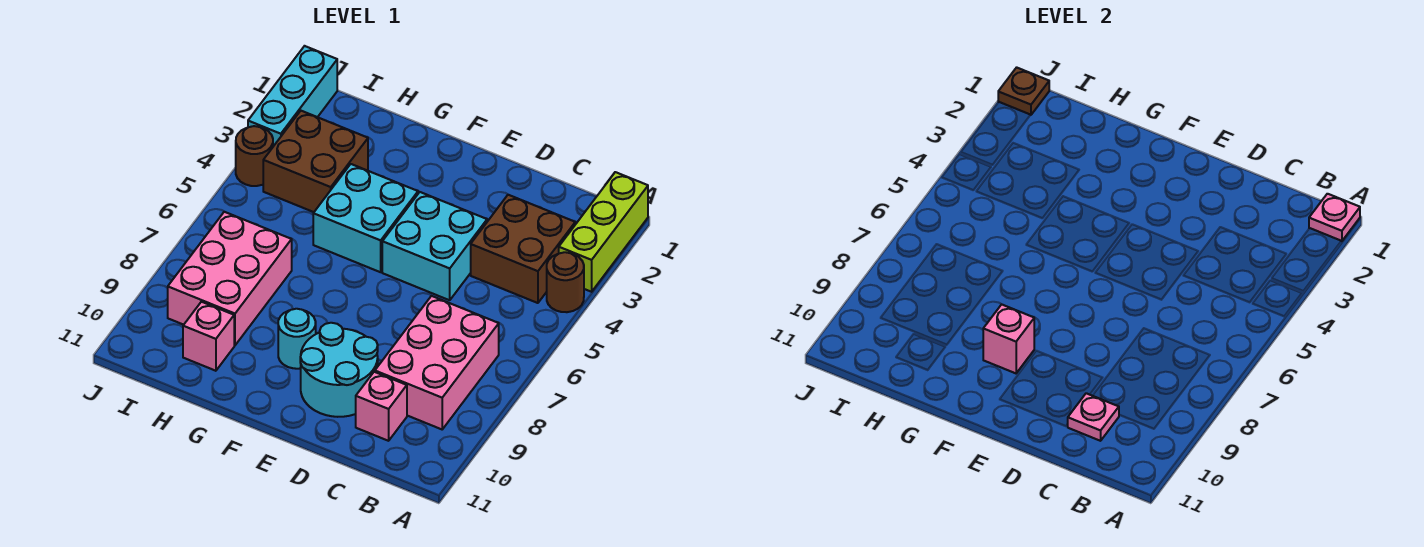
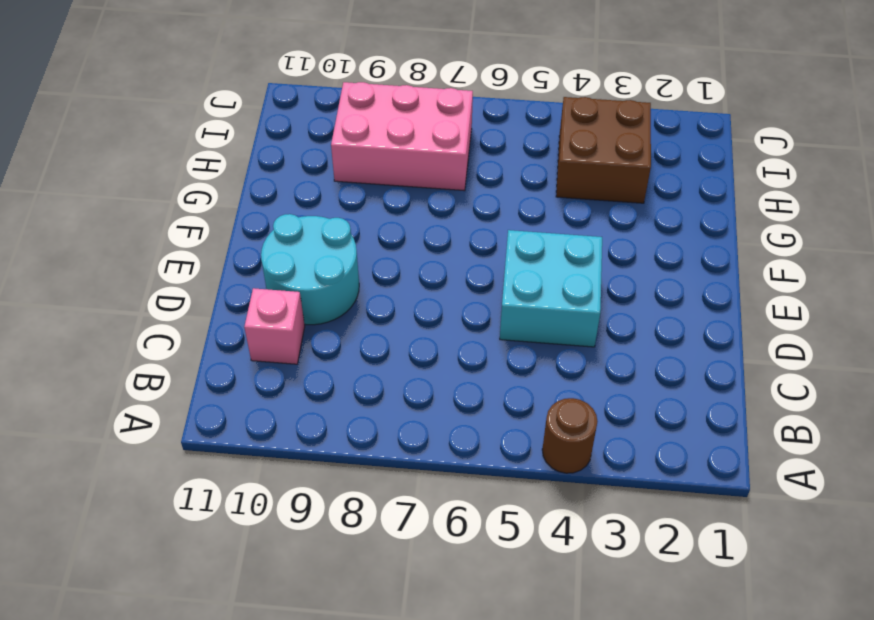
none -> lime 1x3 brick [559,172,648,292]
none -> brown 2x2 brick [471,195,575,303]
none -> pink 2x3 brick [375,296,499,429]

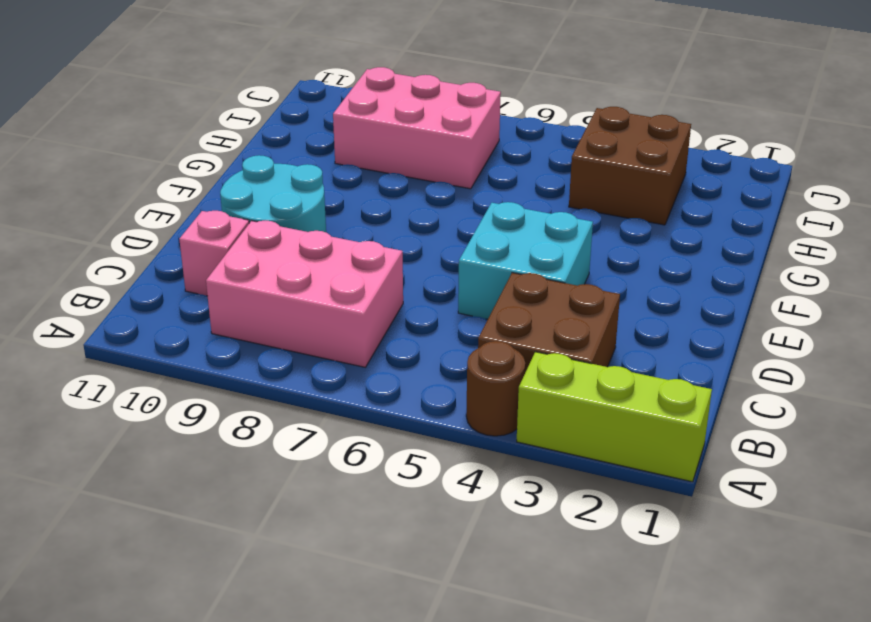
none -> cyan 2x2 brick [313,164,418,272]
none -> cyan 1x1 round brick [278,309,316,369]
none -> pink 1x1 brick [183,302,234,371]

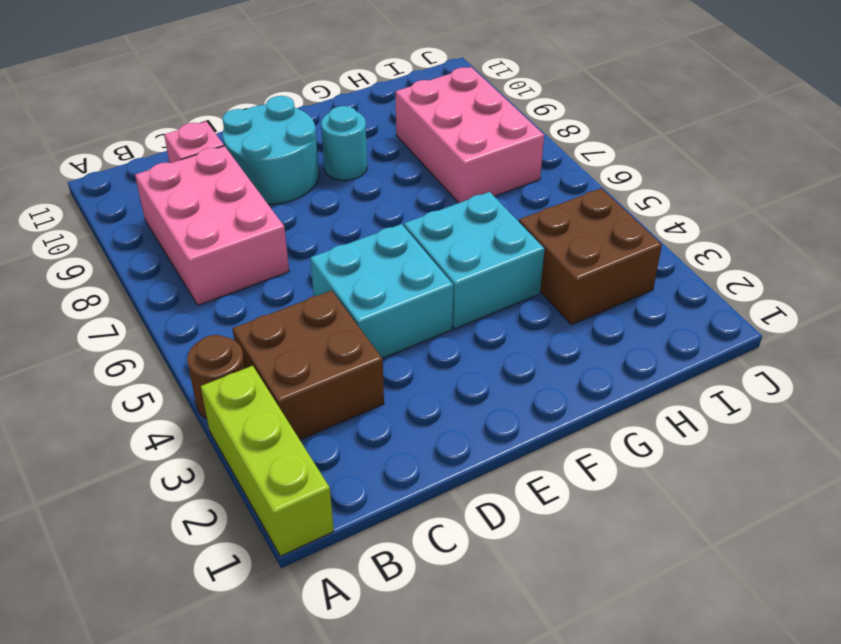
none -> pink 1x1 brick [183,302,234,371]
none -> cyan 1x3 brick [248,46,337,146]
none -> brown 1x1 round brick [236,126,273,186]

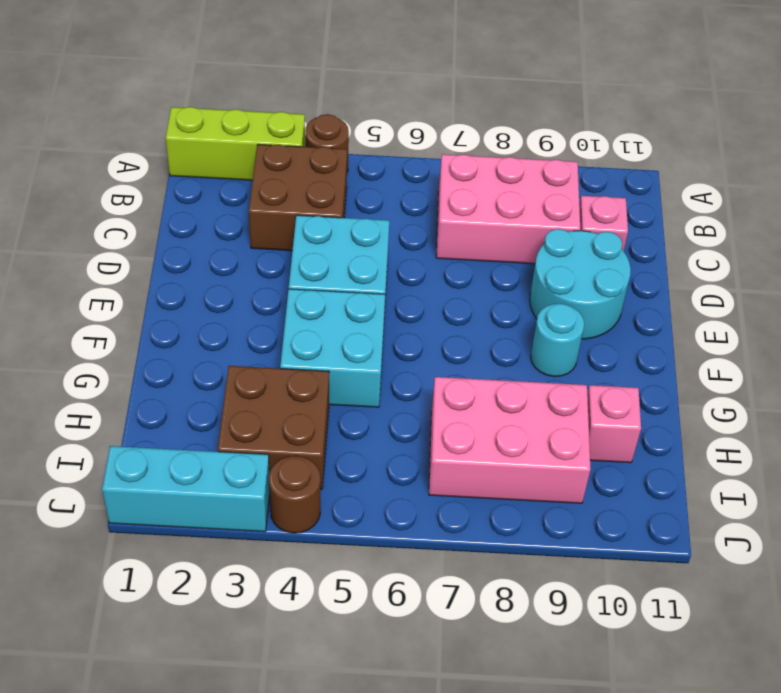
none -> pink 1x1 plate [1309,194,1360,241]
none -> pink 1x1 plate [1068,393,1119,441]
none -> pink 1x1 brick [983,304,1034,373]

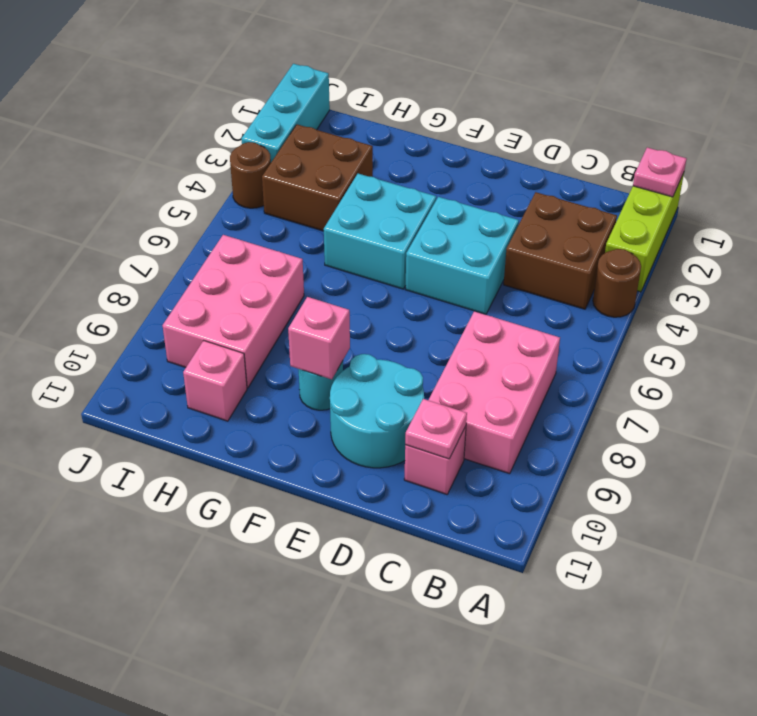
none -> brown 1x1 plate [998,67,1049,115]

